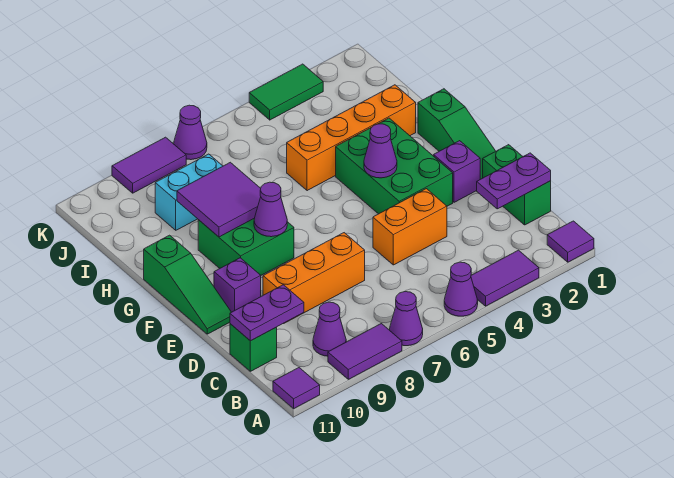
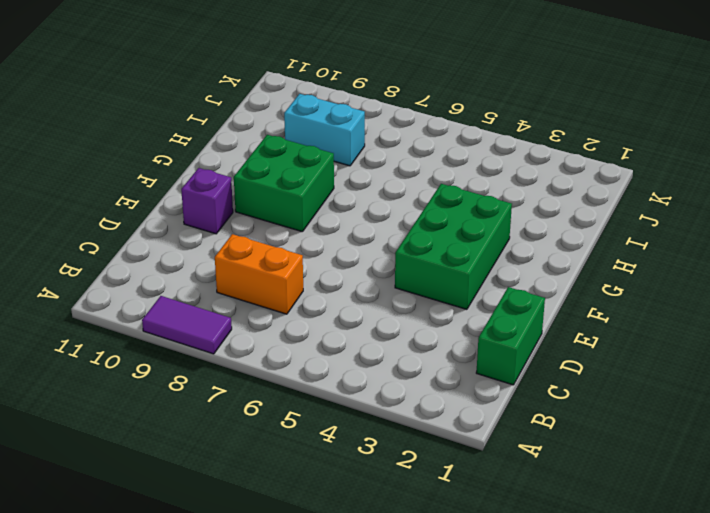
orange 1x2 brick [215,234,303,314] -> orange 1x2 brick moved to [373,189,447,265]
none -> purple 1x1 tile [547,221,594,262]
none -> purple 1x2 tile [471,250,539,306]
none -> purple 1x1 cone [444,262,478,316]

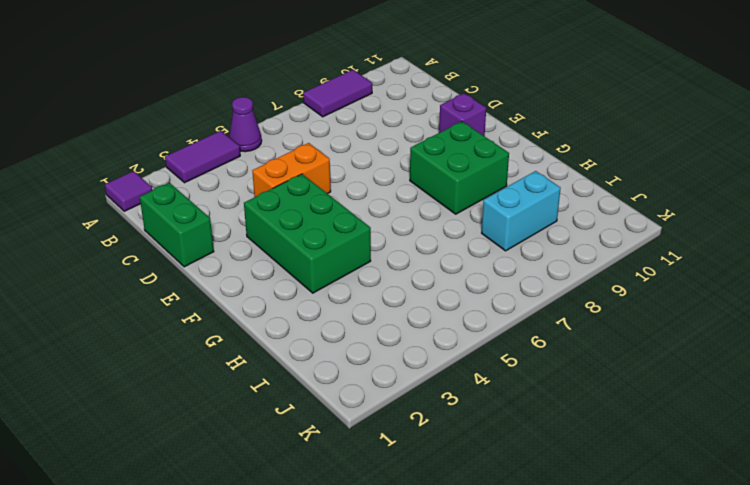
none -> purple 1x1 cone [390,292,423,346]
none -> purple 1x1 tile [273,368,320,409]
none -> purple 1x1 cone [313,302,346,356]

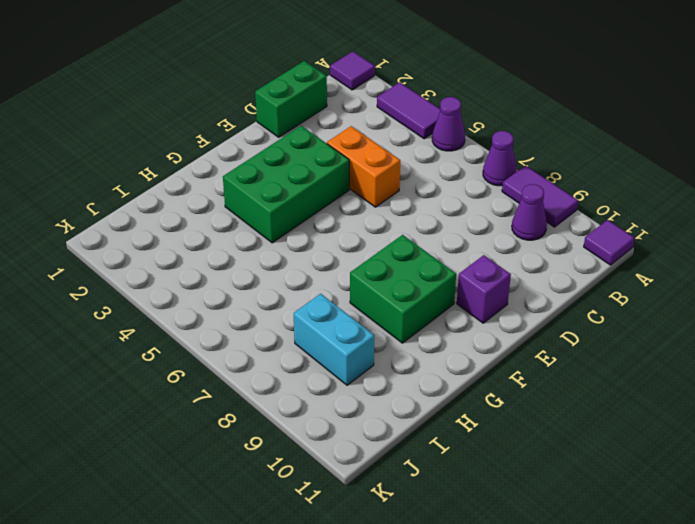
none -> green 1x1 brick [230,324,277,371]
none -> orange 1x3 brick [263,233,365,323]
none -> green 1x3 slope [418,89,496,179]

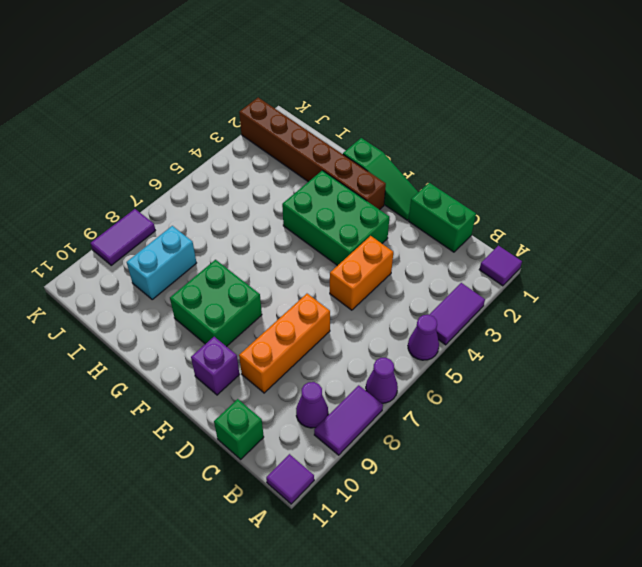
brown 1x6 brick [239,98,386,210] -> orange 1x4 brick [287,85,416,191]
none -> purple 1x1 brick [434,141,480,202]
none -> green 1x3 slope [144,235,231,334]
none -> green 1x2 tile [249,64,323,120]

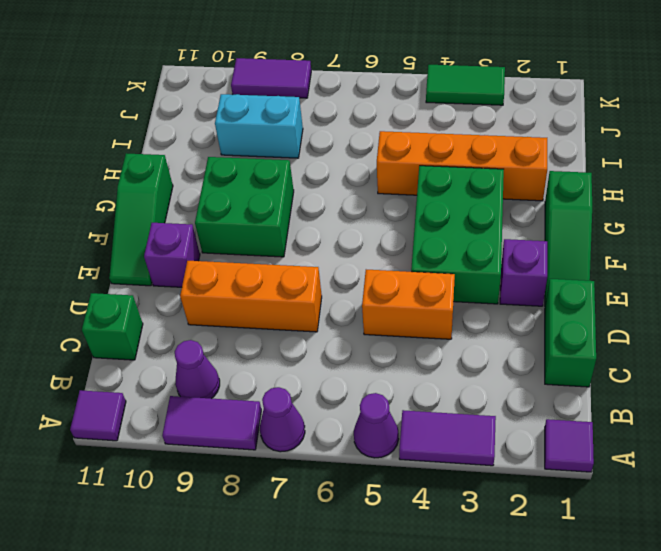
none -> purple 1x1 cone [174,105,207,160]
none -> purple 1x2 plate [477,153,551,209]
none -> purple 1x2 plate [230,285,304,341]

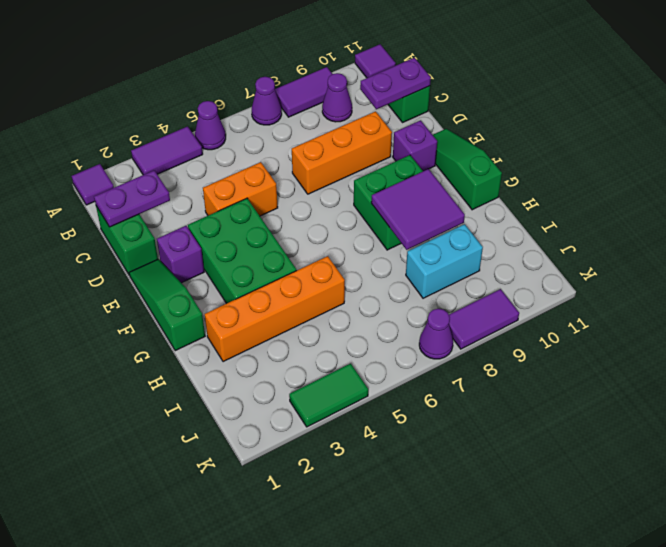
none -> purple 1x1 cone [364,124,397,178]
none -> purple 1x1 cone [254,182,287,237]

